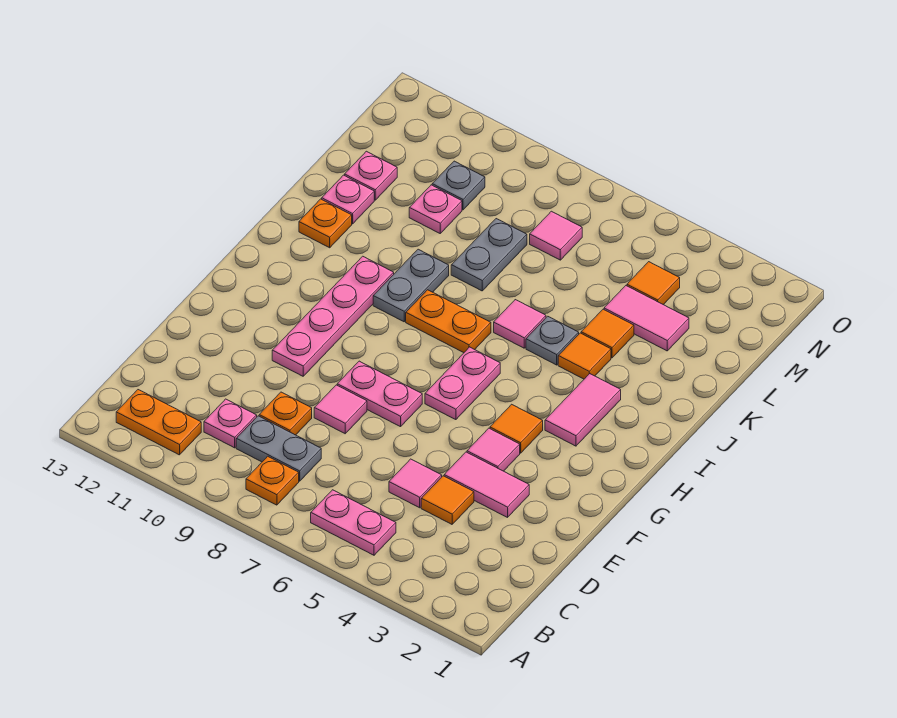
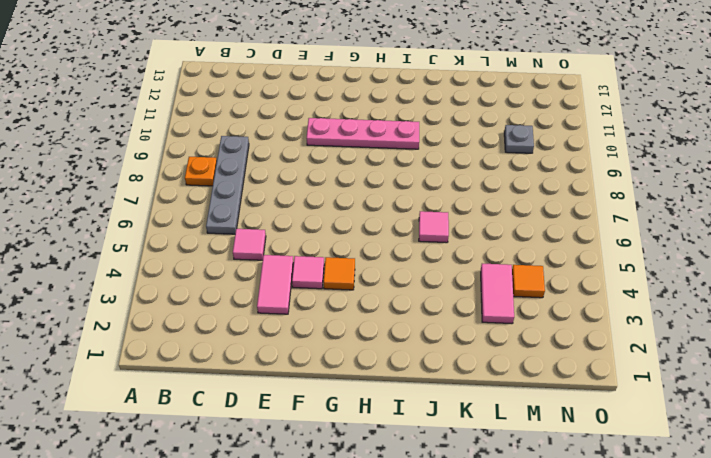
grey 1x4 plate [206,136,249,234] -> grey 1x2 plate [236,416,321,481]
none -> pink 1x2 plate [311,490,396,555]
none -> orange 1x2 plate [116,390,201,455]
none -> pink 1x1 plate [204,399,257,448]
none -> orange 1x1 tile [421,476,474,524]

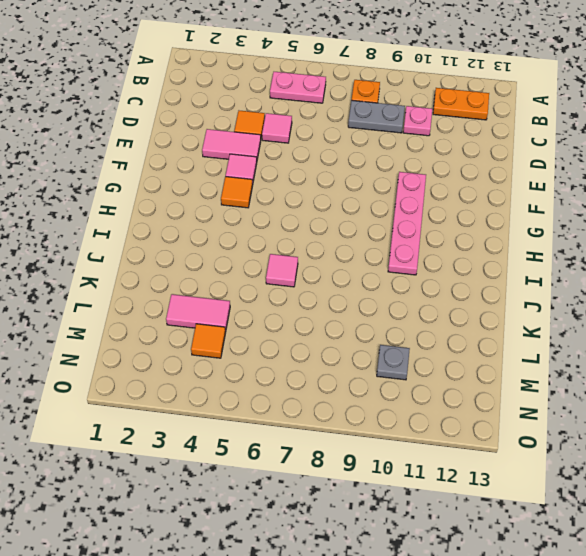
none -> orange 1x1 plate [259,392,312,435]
none -> pink 1x1 tile [314,385,367,434]
none -> pink 1x2 plate [337,361,422,427]
none -> pink 1x2 plate [425,347,500,420]

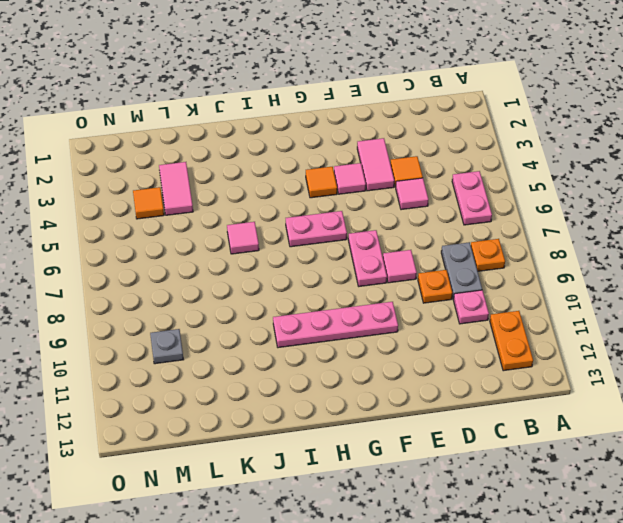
none -> pink 1x2 tile [545,374,621,446]
none -> orange 1x2 plate [406,290,491,353]
none -> grey 1x2 plate [373,249,449,322]
none -> orange 1x1 tile [558,333,611,379]

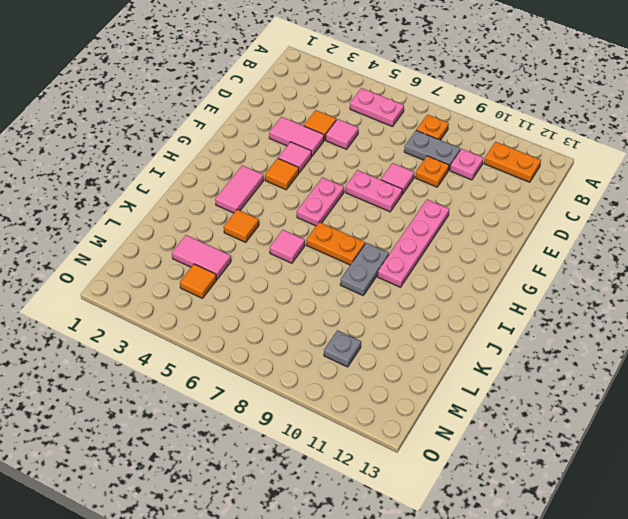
none -> grey 1x1 plate [526,316,579,365]
none -> orange 1x1 plate [299,199,352,248]
none -> orange 1x1 tile [581,309,634,358]
none -> grey 1x2 plate [451,219,527,291]

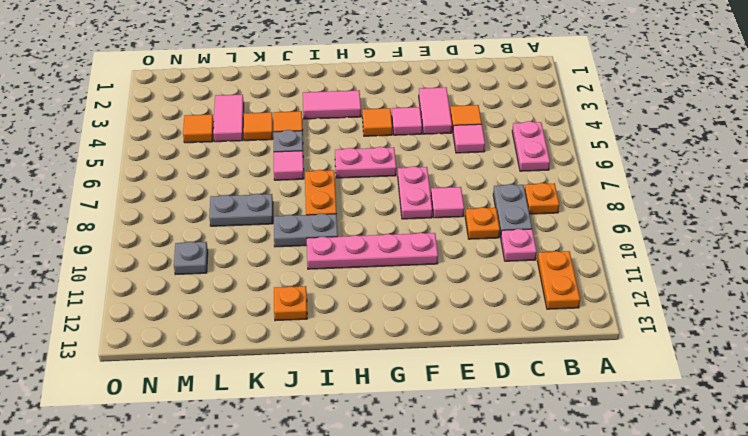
none -> pink 1x1 plate [322,175,374,224]
none -> pink 1x1 plate [409,185,462,233]
none -> pink 1x1 plate [345,151,397,200]
none -> pink 1x1 tile [530,211,582,260]

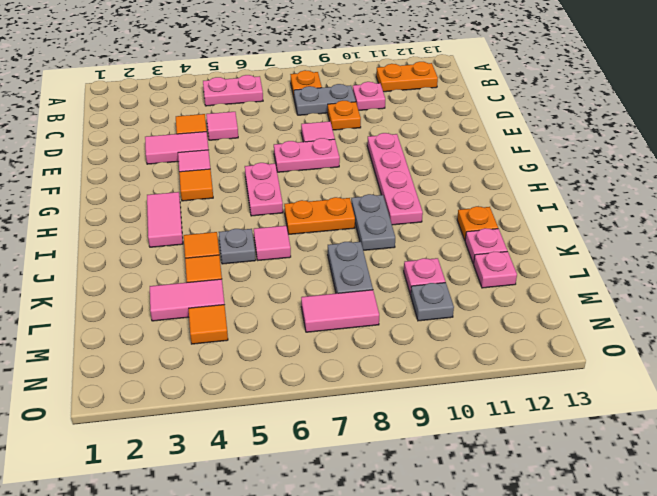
pink 1x2 tile [301,290,379,332] -> pink 1x1 tile [530,211,582,260]

